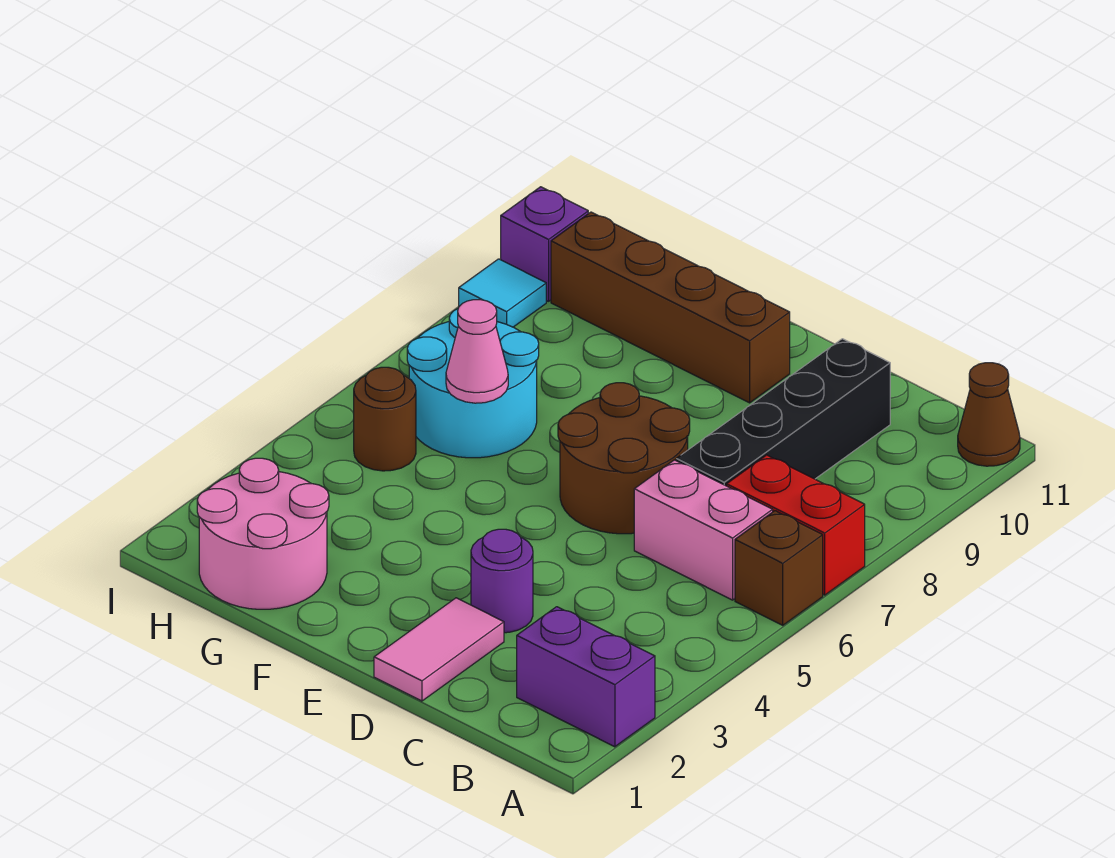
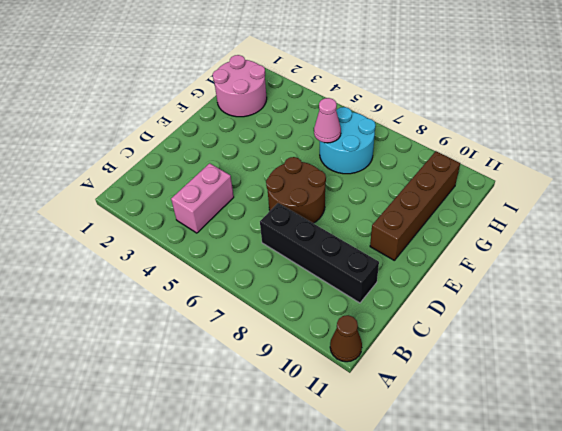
pink 1x2 brick [171,163,234,233] -> pink 1x2 brick moved to [634,460,773,600]
none -> purple 1x2 brick [517,607,655,747]
none -> brown 1x1 brick [735,511,823,625]
none -> red 1x2 brick [727,455,865,595]

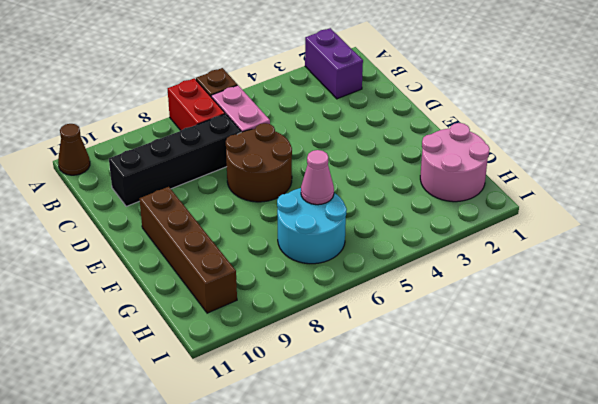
none -> pink 1x2 tile [374,598,504,701]
none -> purple 1x1 round brick [471,529,533,633]
none -> brown 1x1 round brick [354,367,416,471]

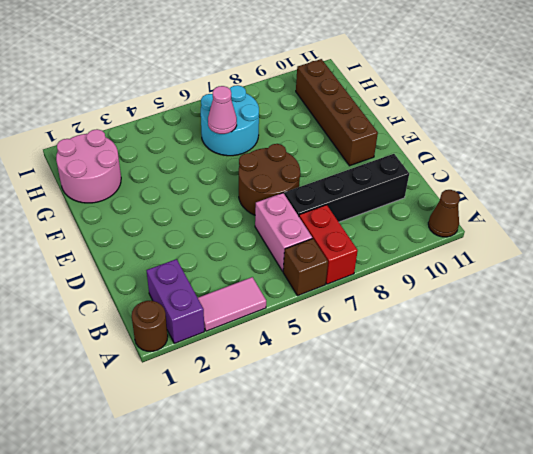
brown 1x1 round brick [132,301,168,351] -> brown 1x1 round brick moved to [354,367,416,471]
pink 1x2 tile [198,277,266,331] -> pink 1x2 tile moved to [374,598,504,701]
none -> purple 1x1 round brick [471,529,533,633]
none -> cyan 1x1 tile [459,259,546,327]
none -> purple 1x1 brick [501,187,588,302]

